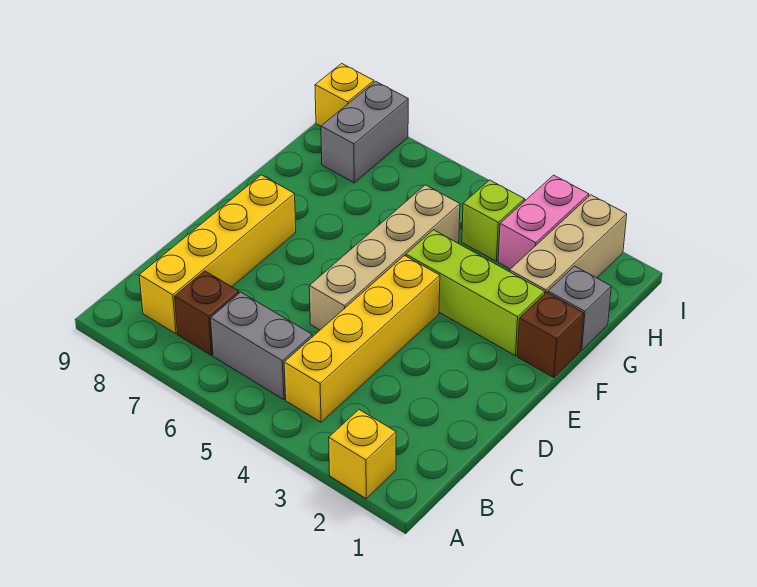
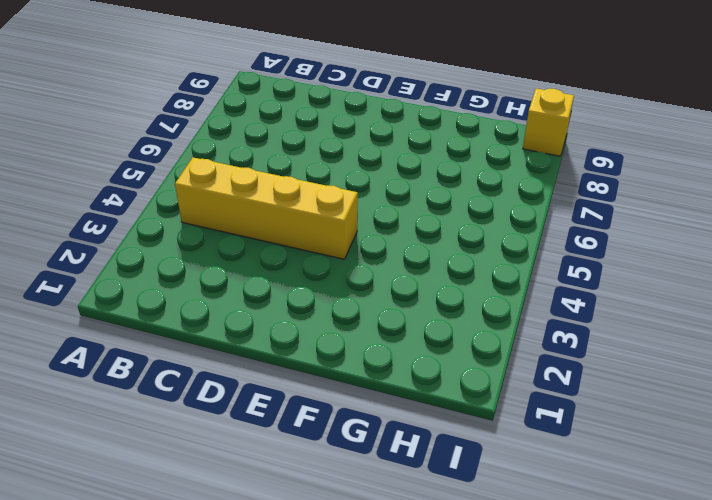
none -> yellow 1x1 brick [329,410,396,498]
none -> grey 1x2 brick [211,292,312,400]
none -> brown 1x1 brick [175,271,239,355]

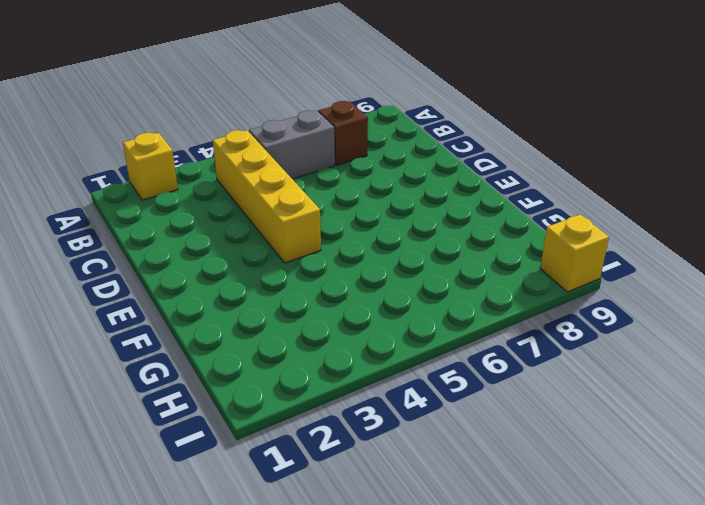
none -> yellow 1x4 brick [139,175,296,334]
none -> tan 1x4 brick [309,185,460,330]
none -> brown 1x1 brick [517,292,584,378]

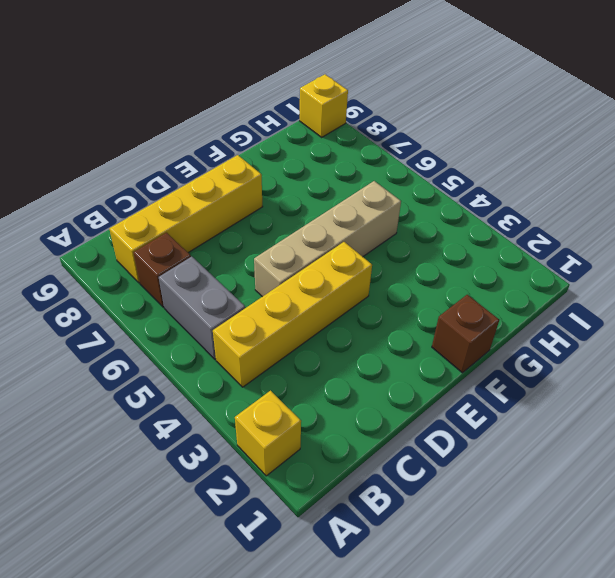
none -> lime 1x3 brick [406,230,545,356]
none -> grey 1x1 brick [548,266,611,350]
none -> tan 1x3 brick [509,195,627,293]

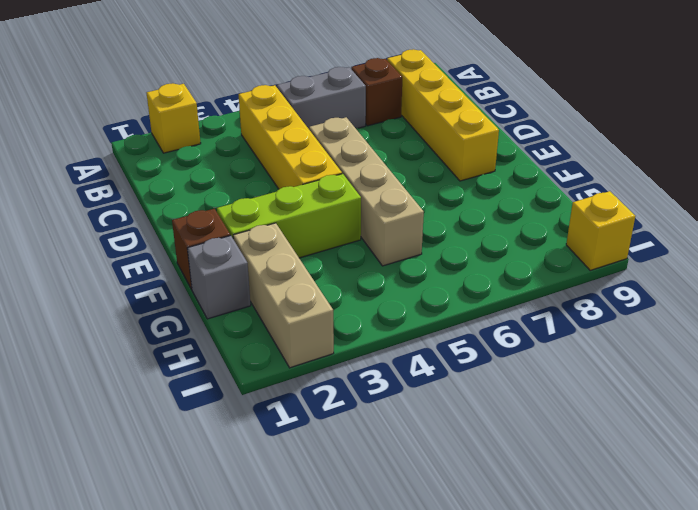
none -> pink 1x2 brick [498,175,589,269]
none -> lime 1x1 brick [462,180,525,261]
none -> grey 1x2 brick [321,81,408,183]

